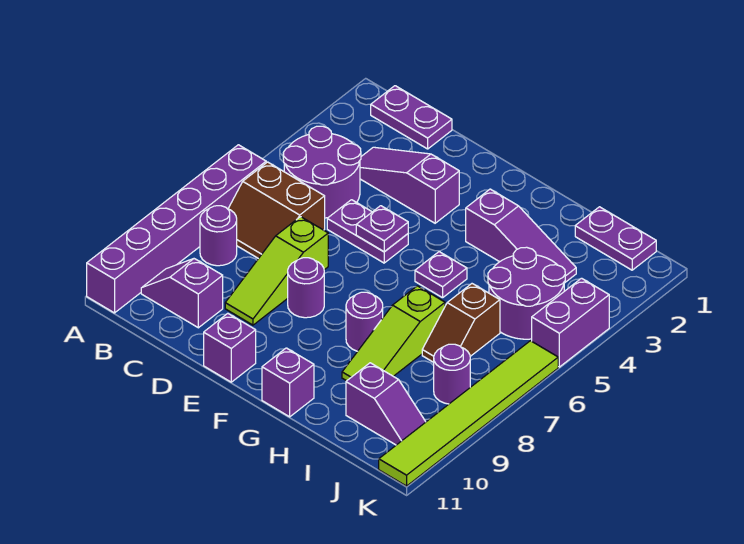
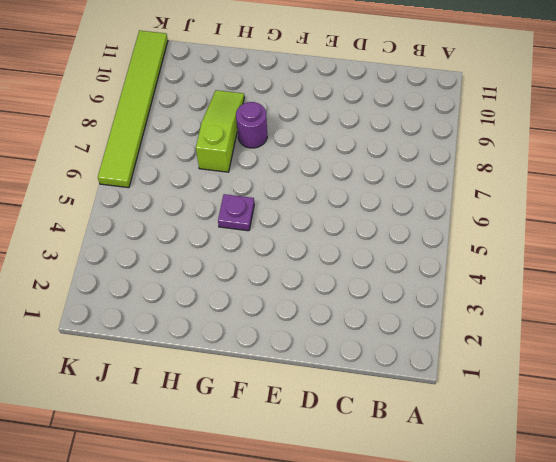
none -> purple 1x6 brick [87,145,266,313]
none -> purple 1x2 plate [371,86,452,149]
none -> purple 2x2 round brick [283,126,361,218]

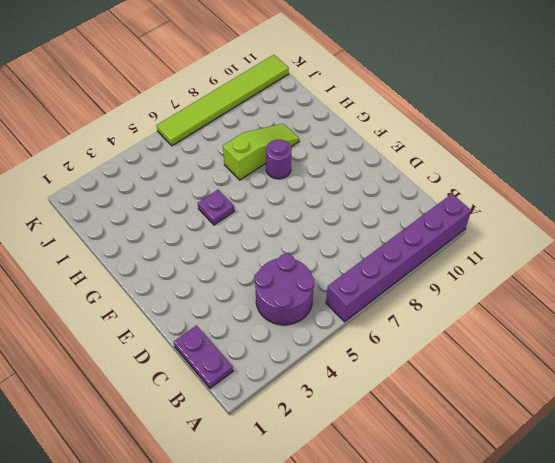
none -> brown 2x2 slope [228,162,325,258]
none -> purple 1x1 round brick [200,206,237,266]
none -> purple 1x2 slope [141,259,223,328]

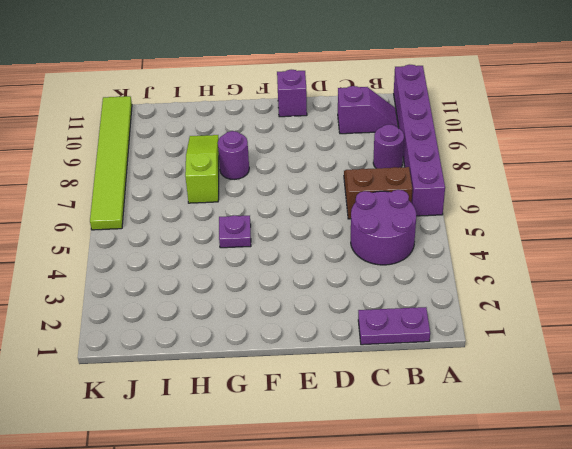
none -> purple 1x3 slope [360,147,459,223]
none -> purple 1x2 plate [327,200,408,263]
none -> lime 1x3 slope [225,217,328,325]

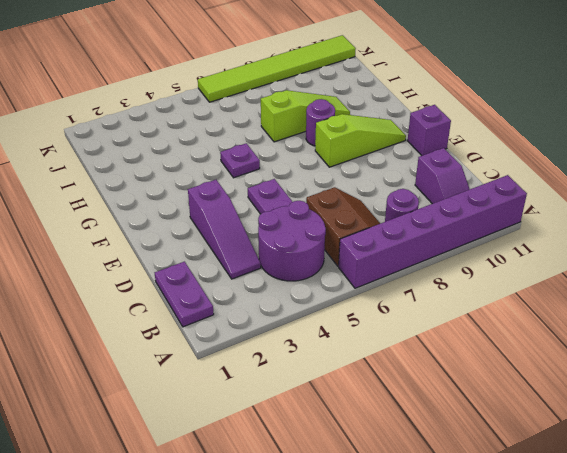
lime 1x3 slope [315,114,406,167] -> lime 1x3 slope moved to [225,217,328,325]
none -> purple 1x1 round brick [288,258,324,318]
none -> purple 1x3 slope [466,189,576,283]
none -> purple 1x1 brick [262,348,314,417]

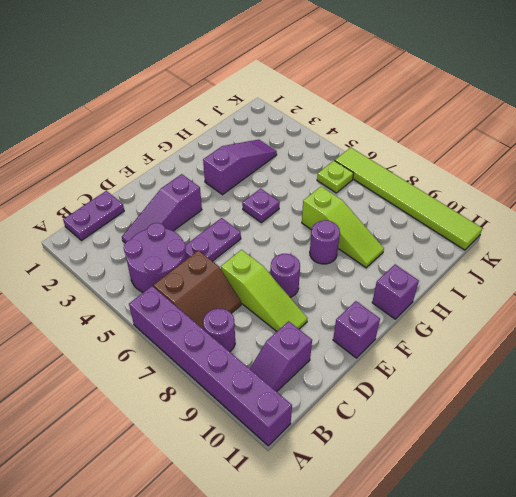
lime 1x1 plate [317,161,353,193] -> none
none -> purple 1x2 plate [575,207,656,270]
none -> purple 2x2 round brick [488,247,565,339]
none -> brown 1x2 slope [422,284,500,362]

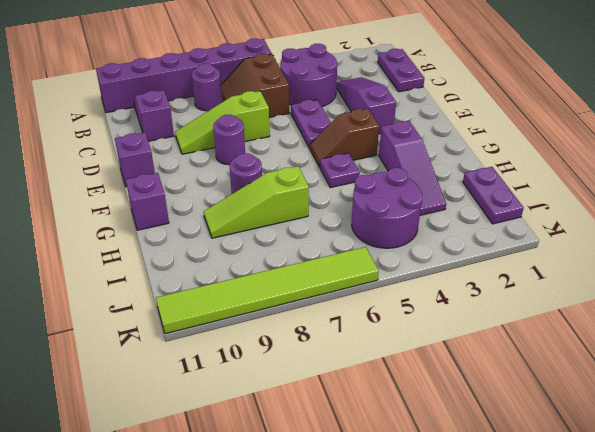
brown 1x2 slope [310,109,379,167] -> brown 1x2 slope moved to [422,284,500,362]
none -> purple 1x2 slope [346,363,426,445]
none -> purple 1x1 round brick [434,344,470,404]
none -> purple 1x2 brick [532,278,609,367]

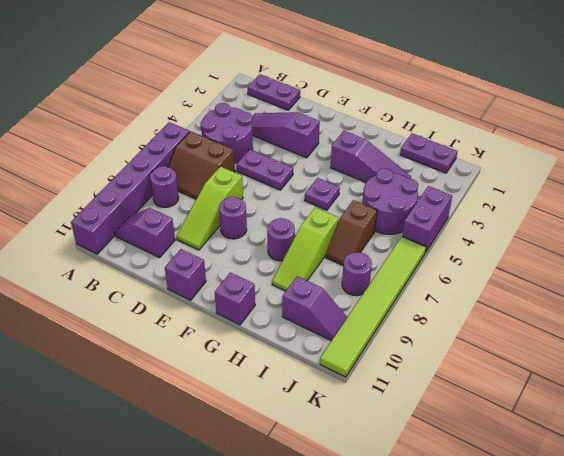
none -> purple 1x1 plate [356,206,408,252]

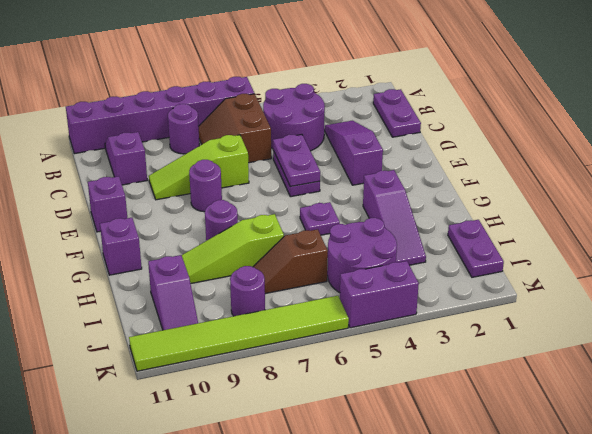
purple 1x2 plate [273,135,320,187] -> purple 1x1 plate [356,206,408,252]

